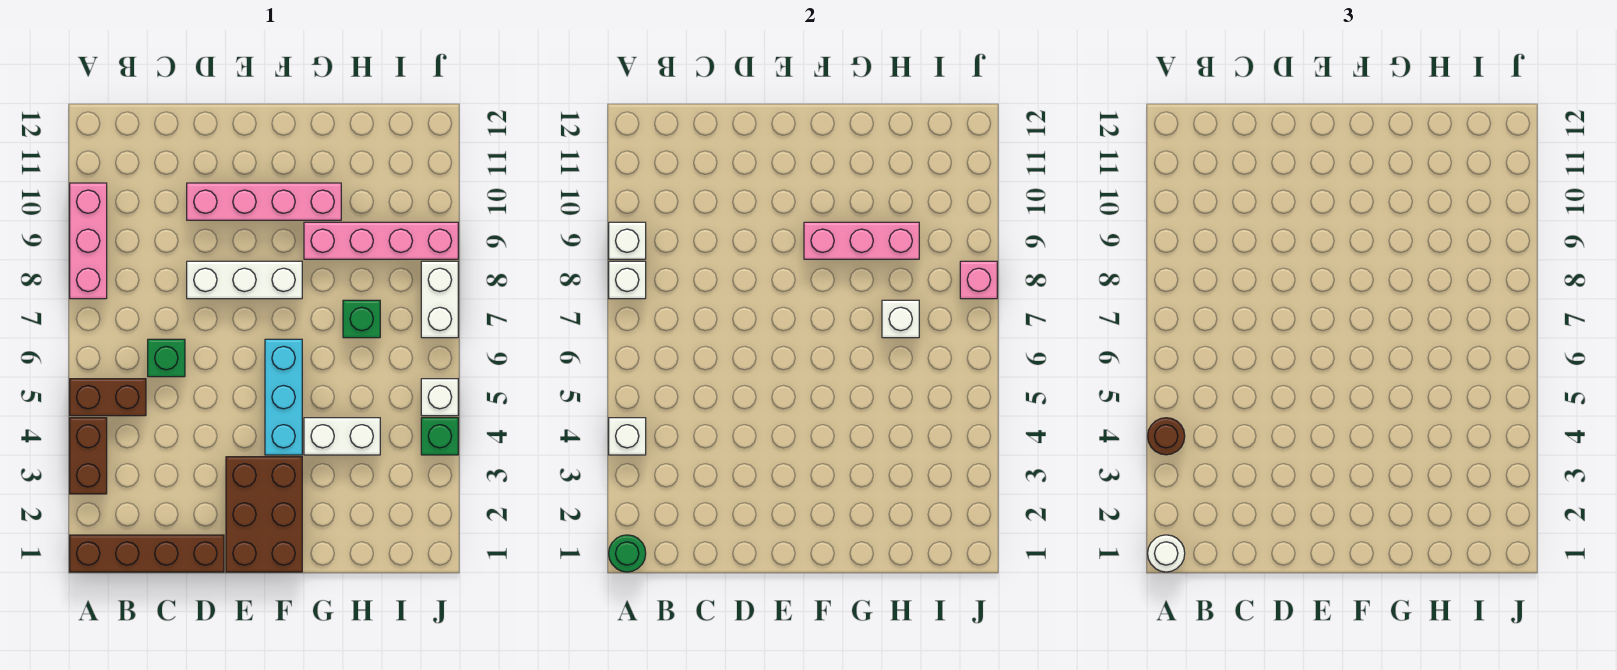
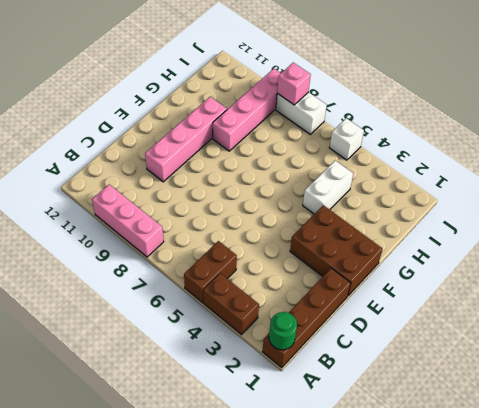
none -> green 1x1 brick [148,339,185,377]
none -> white 1x3 brick [187,261,302,299]
none -> cyan 1x3 brick [265,339,302,455]

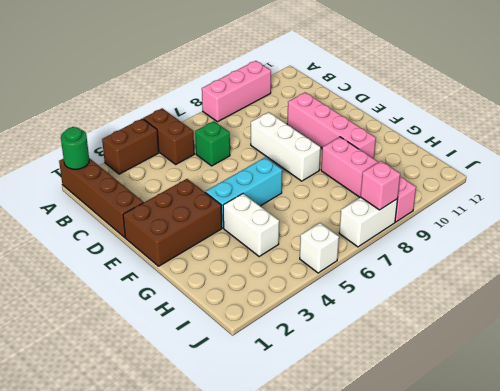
none -> green 1x1 brick [343,300,380,338]
none -> green 1x1 brick [421,418,458,455]
none -> white 1x1 brick [609,418,646,455]

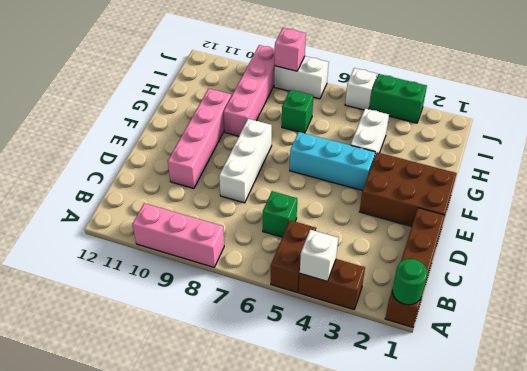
green 1x2 brick [370,74,427,123] -> green 1x1 brick [421,418,458,455]
none -> white 1x1 brick [609,261,646,299]
none -> white 1x1 brick [609,222,646,259]
none -> pink 1x3 brick [804,222,919,259]

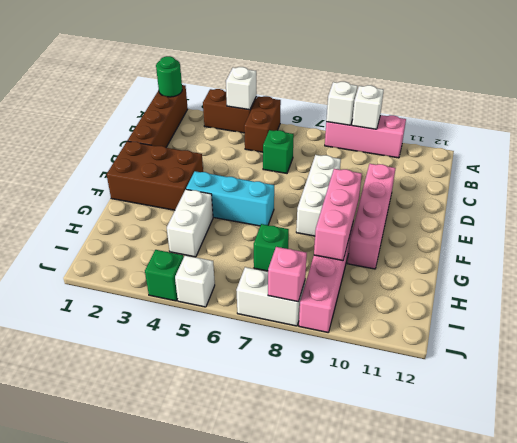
none -> white 1x1 brick [882,300,919,338]
none -> white 1x1 round brick [1148,535,1185,572]
none -> brown 1x1 round brick [1148,418,1185,455]

